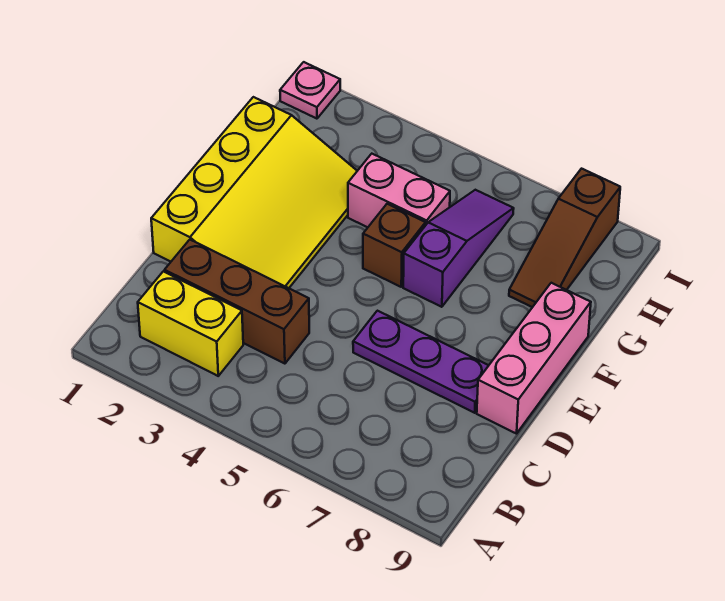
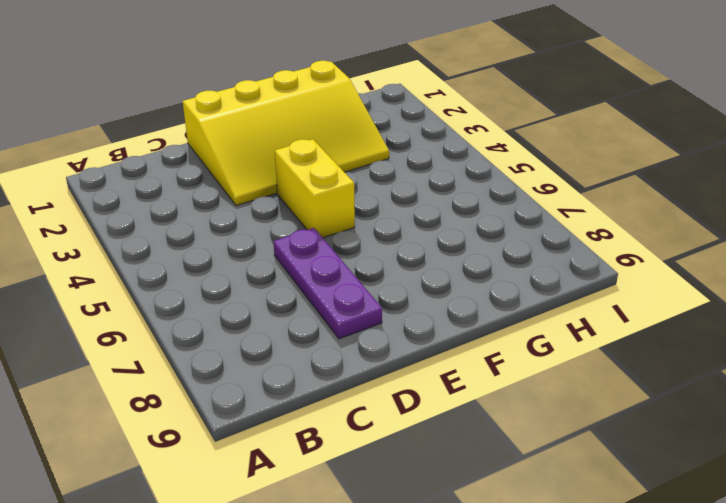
yellow 1x2 brick [275,139,355,238] -> yellow 1x2 brick moved to [138,271,243,376]
none -> brown 1x3 brick [165,240,309,364]
none -> pink 1x3 brick [477,283,591,434]

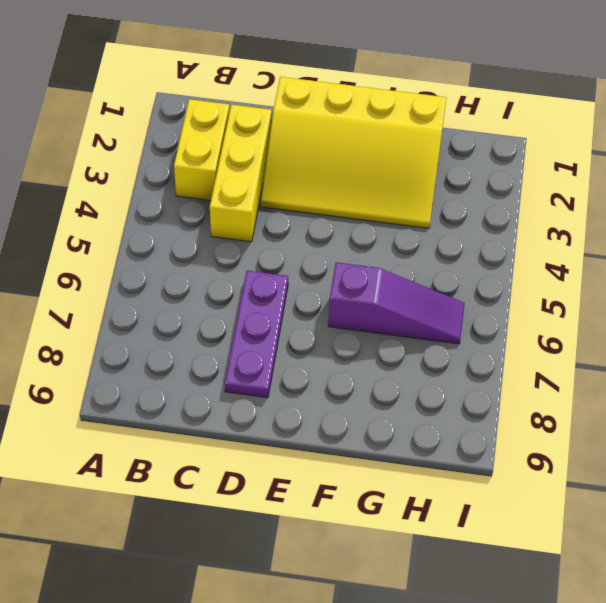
yellow 1x3 brick [210,105,272,242] -> brown 1x3 brick [165,240,309,364]
none -> pink 1x3 brick [477,283,591,434]
none -> brown 1x1 brick [363,204,426,287]

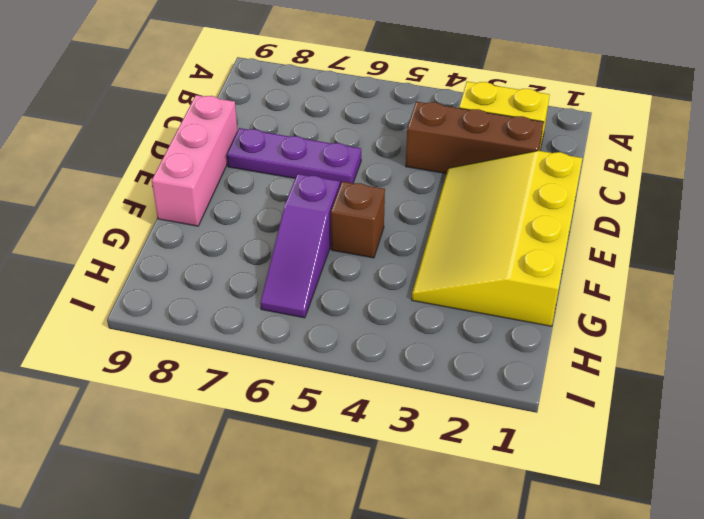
none -> pink 1x2 brick [348,154,450,227]
none -> brown 1x3 slope [509,169,620,307]

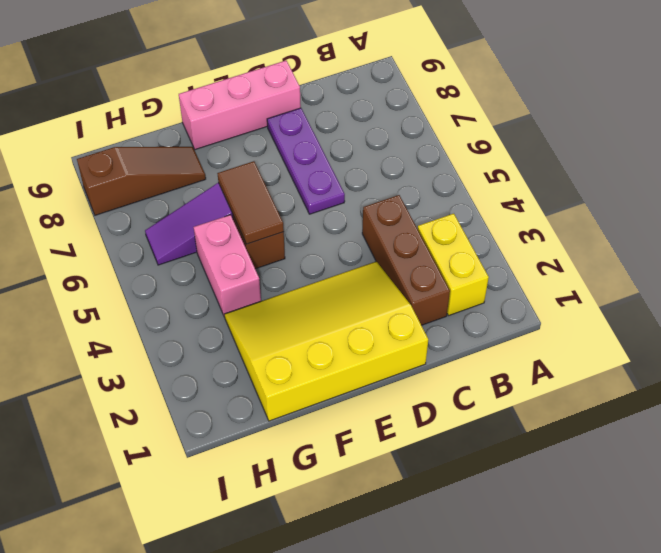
brown 1x2 tile [217,161,284,244] -> none
none -> pink 1x1 plate [280,62,340,119]

